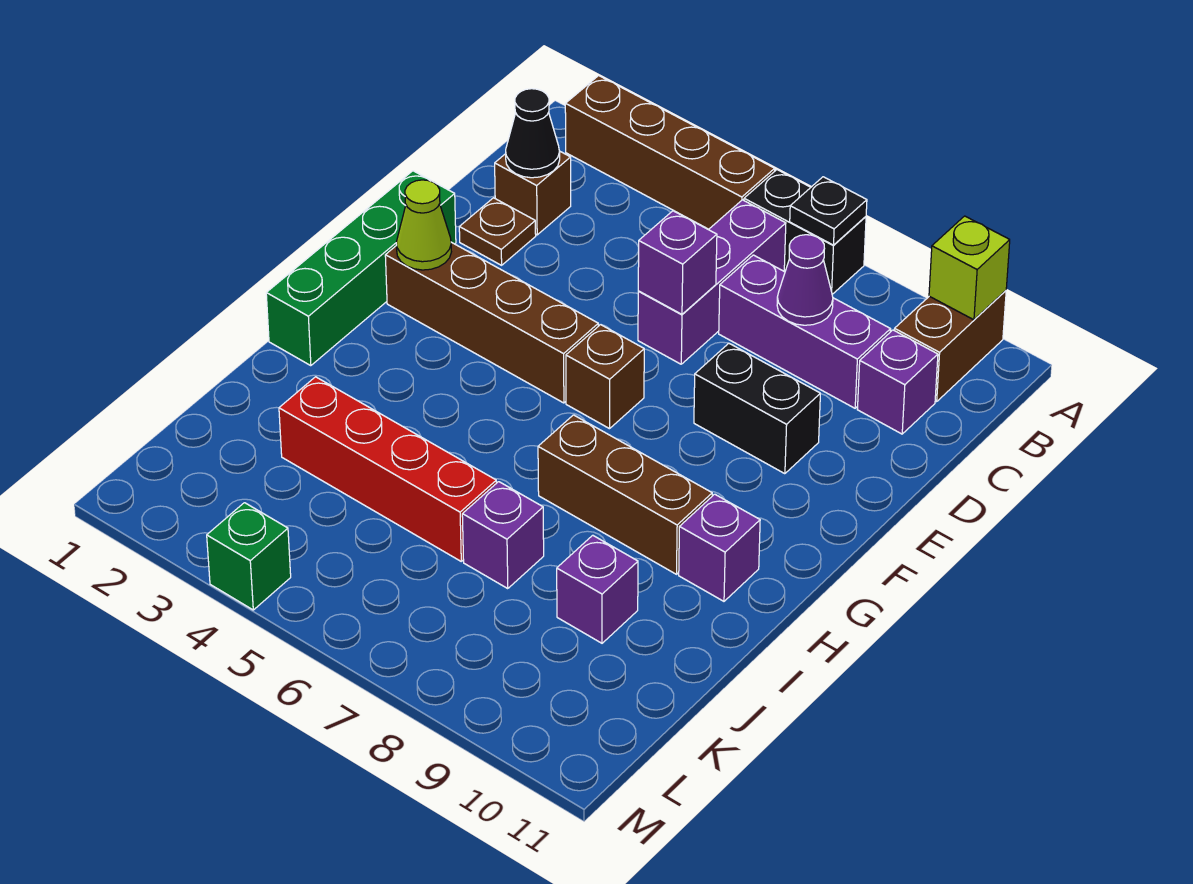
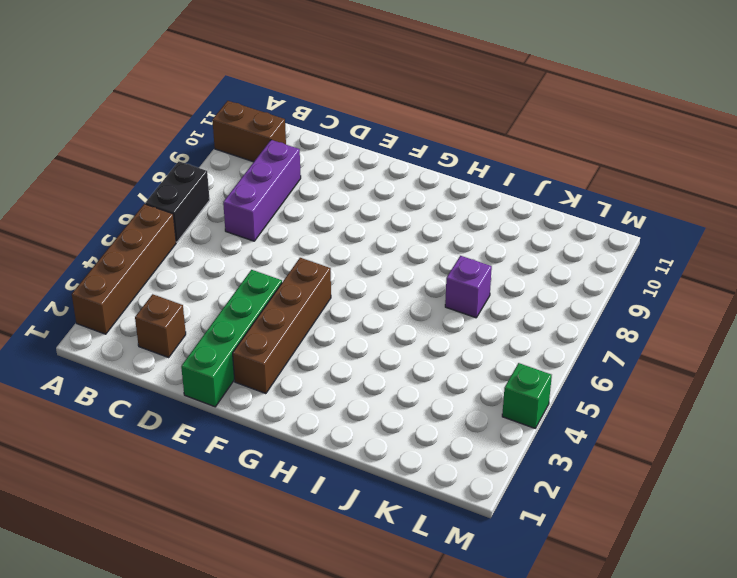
green 1x4 brick [181,270,282,407] -> green 1x4 brick turned to [266,171,456,366]
none -> purple 1x3 brick [638,200,786,364]
none -> purple 1x1 brick [857,330,938,434]
none -> brown 1x1 plate [459,198,536,265]

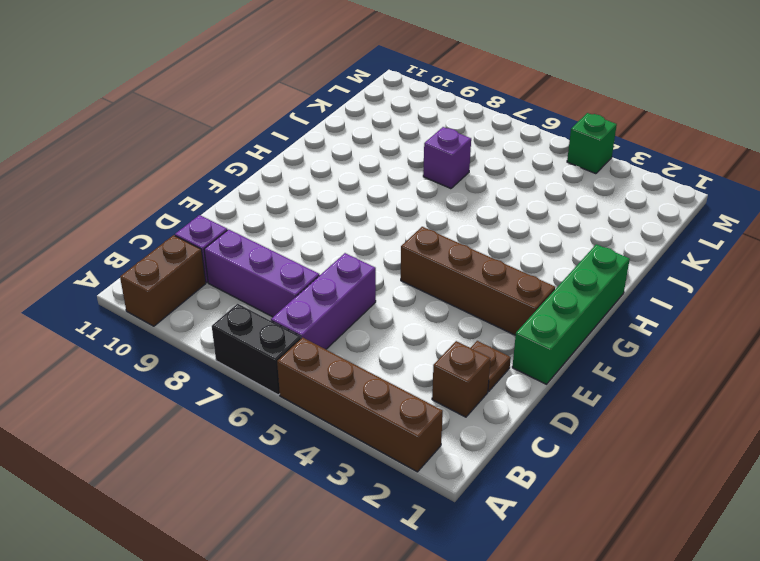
none -> black 1x2 brick [694,343,820,474]
none -> brown 1x1 brick [566,325,644,429]
none -> brown 1x3 brick [538,415,712,574]

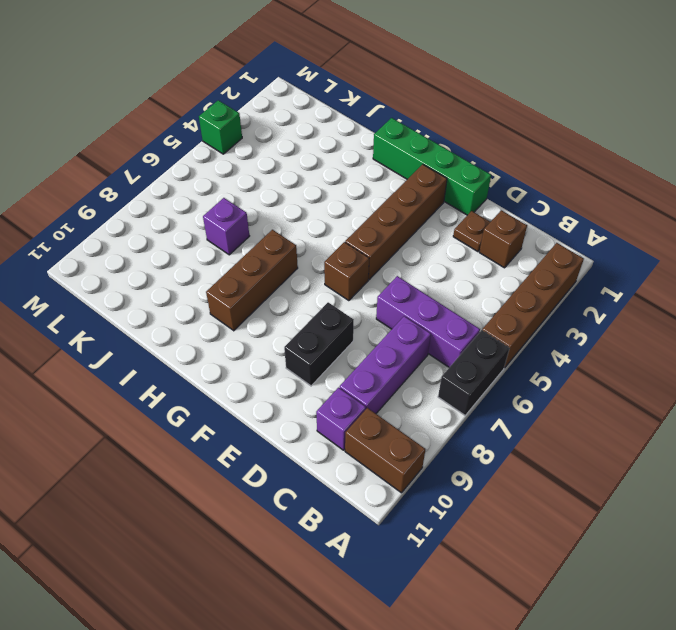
none -> purple 1x1 brick [679,494,760,601]
none -> red 1x4 brick [279,377,496,561]
none -> purple 1x1 brick [557,535,638,643]

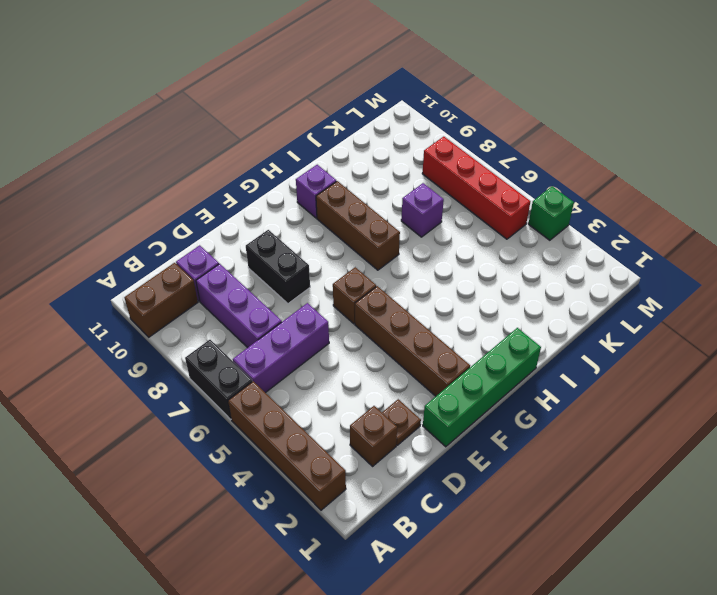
red 1x4 brick [422,137,530,239] -> red 1x4 brick moved to [279,377,496,561]
none -> purple 1x1 brick [557,535,638,643]
none -> black 1x1 plate [790,177,867,245]
none -> lime 1x1 brick [929,216,1010,320]

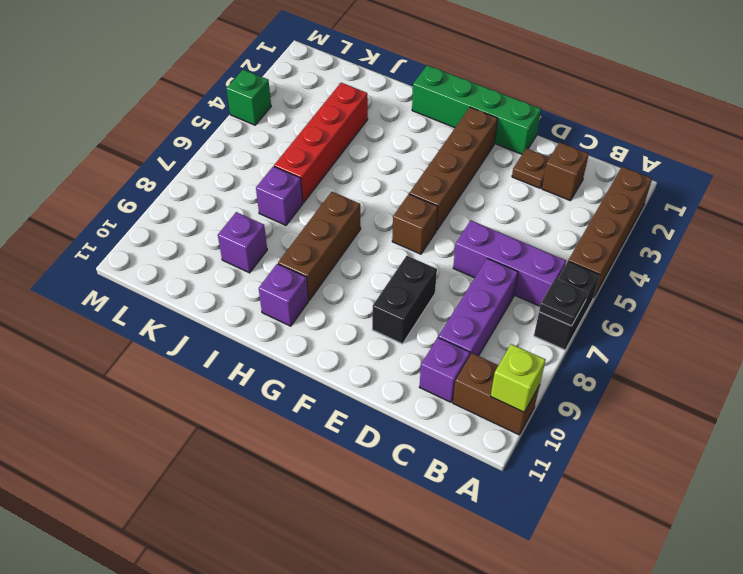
none -> black 1x1 cone [506,89,560,178]
none -> purple 1x1 cone [777,235,833,325]
none -> purple 1x1 brick [638,211,717,314]

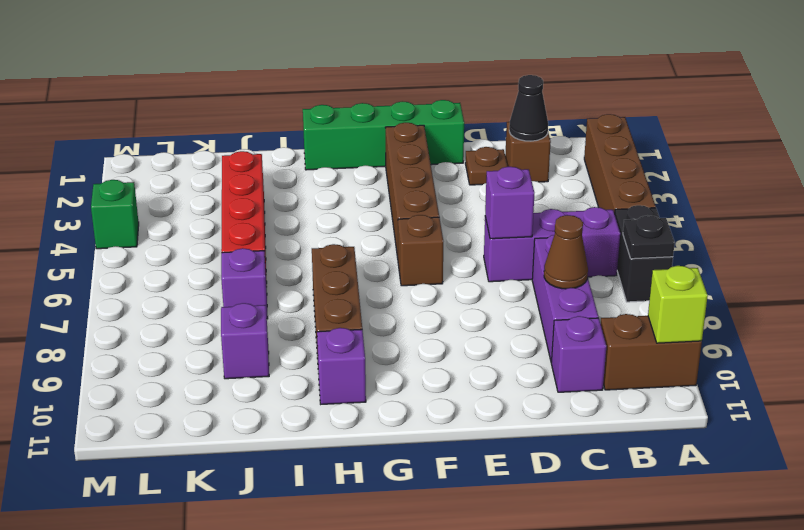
brown 1x1 cone [544,215,588,289] -> purple 1x1 cone [777,235,833,325]
none -> black 1x2 brick [694,343,820,474]
none -> lime 1x1 cone [396,180,451,270]

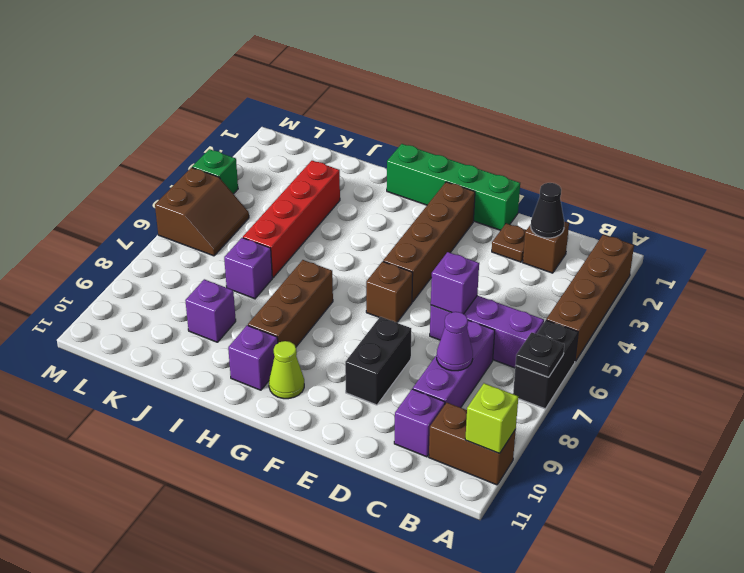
lime 1x1 cone [269,341,304,399] -> lime 1x1 cone moved to [396,180,451,270]
brown 2x2 slope [155,167,249,256] -> none

